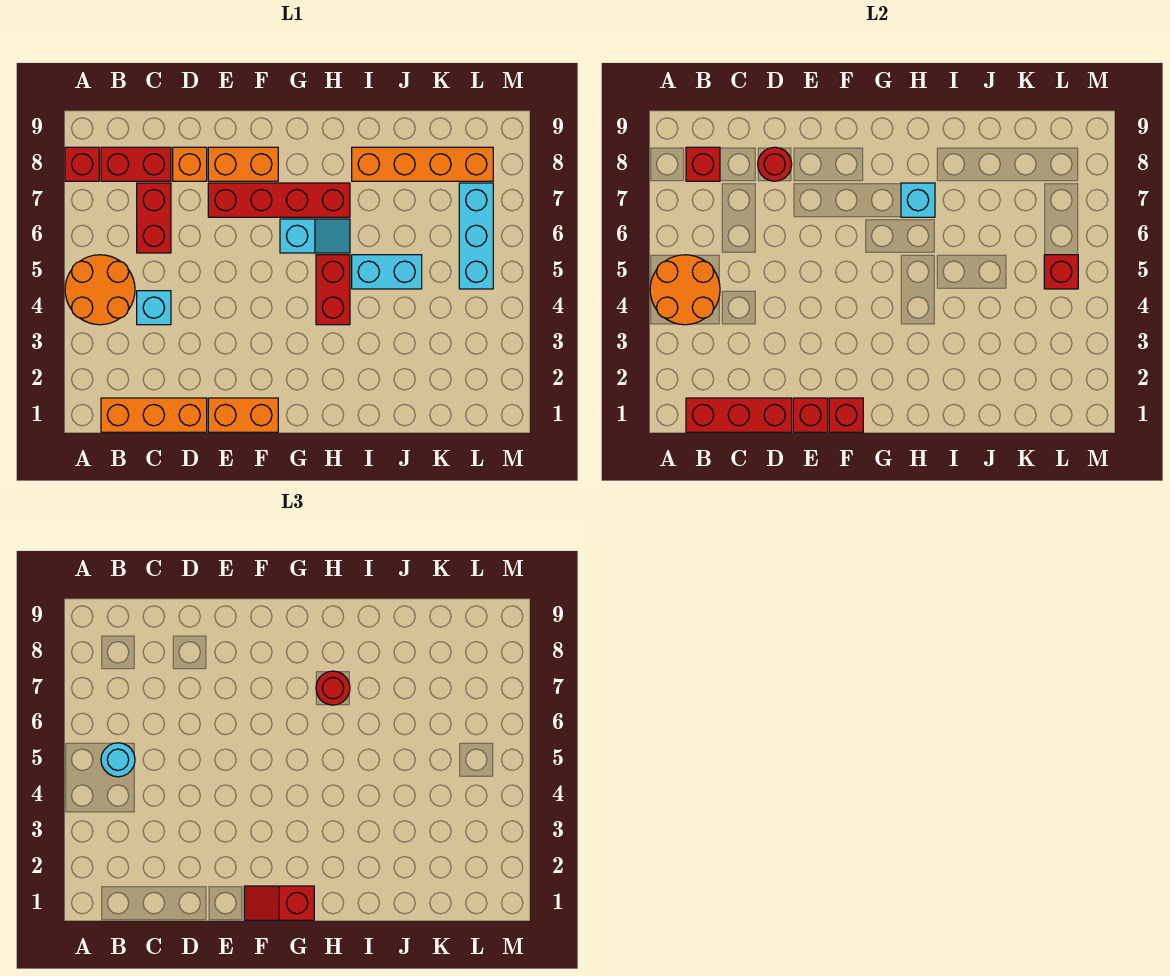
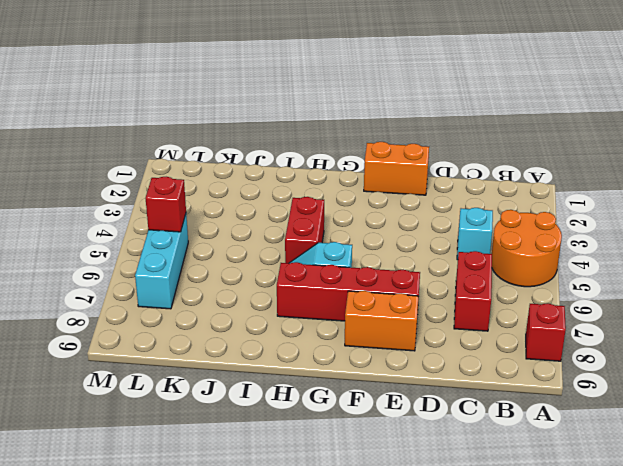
none -> orange 1x3 brick [101,398,207,432]
none -> red 1x2 brick [101,147,171,181]
none -> orange 1x1 brick [173,147,207,181]

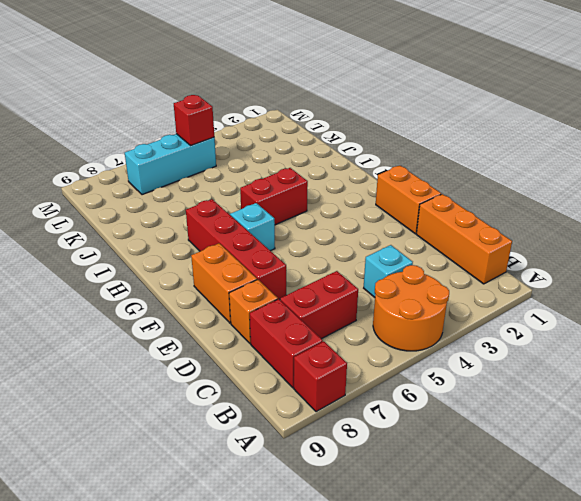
none -> cyan 1x2 brick [352,255,422,289]
none -> orange 1x4 brick [352,147,493,181]
none -> orange 2x2 round brick [650,255,720,325]

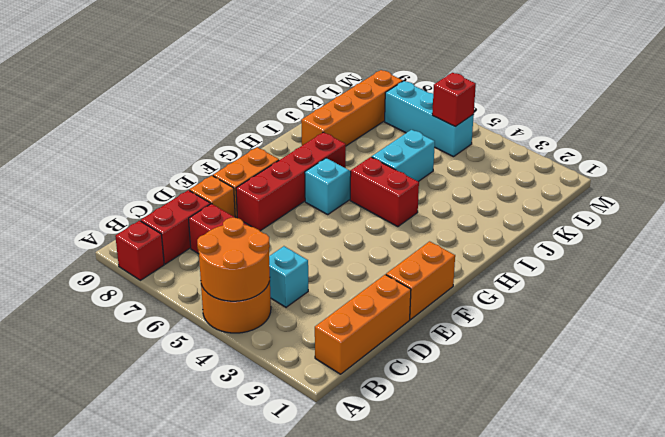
none -> red 1x3 brick [686,398,792,432]
none -> red 1x1 brick [686,147,720,181]
none -> red 1x1 round brick [758,147,792,181]

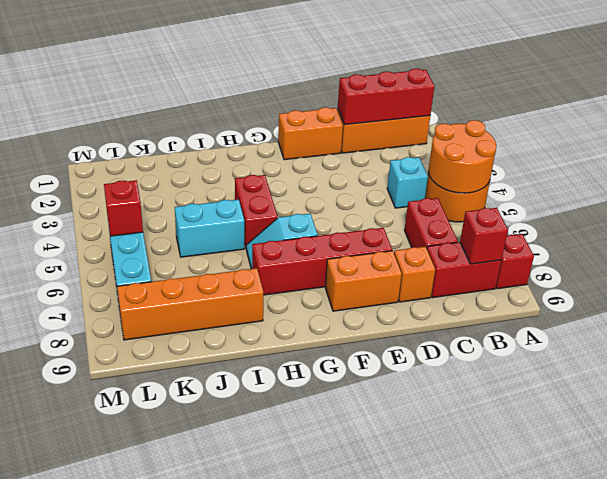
none -> red 1x1 round brick [758,147,792,181]
none -> red 1x1 brick [793,398,828,432]
none -> red 1x1 brick [829,398,863,432]

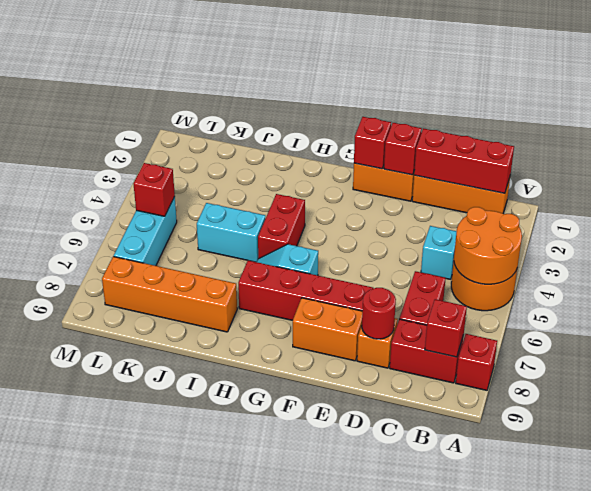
none -> cyan 1x1 brick [901,183,935,217]
none -> cyan 1x1 round brick [101,743,135,777]
none -> red 1x2 slope [244,886,314,920]

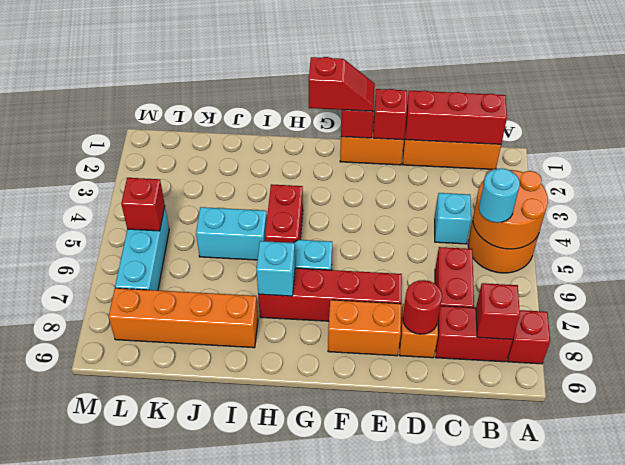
none -> red 1x1 round brick [316,671,350,705]

